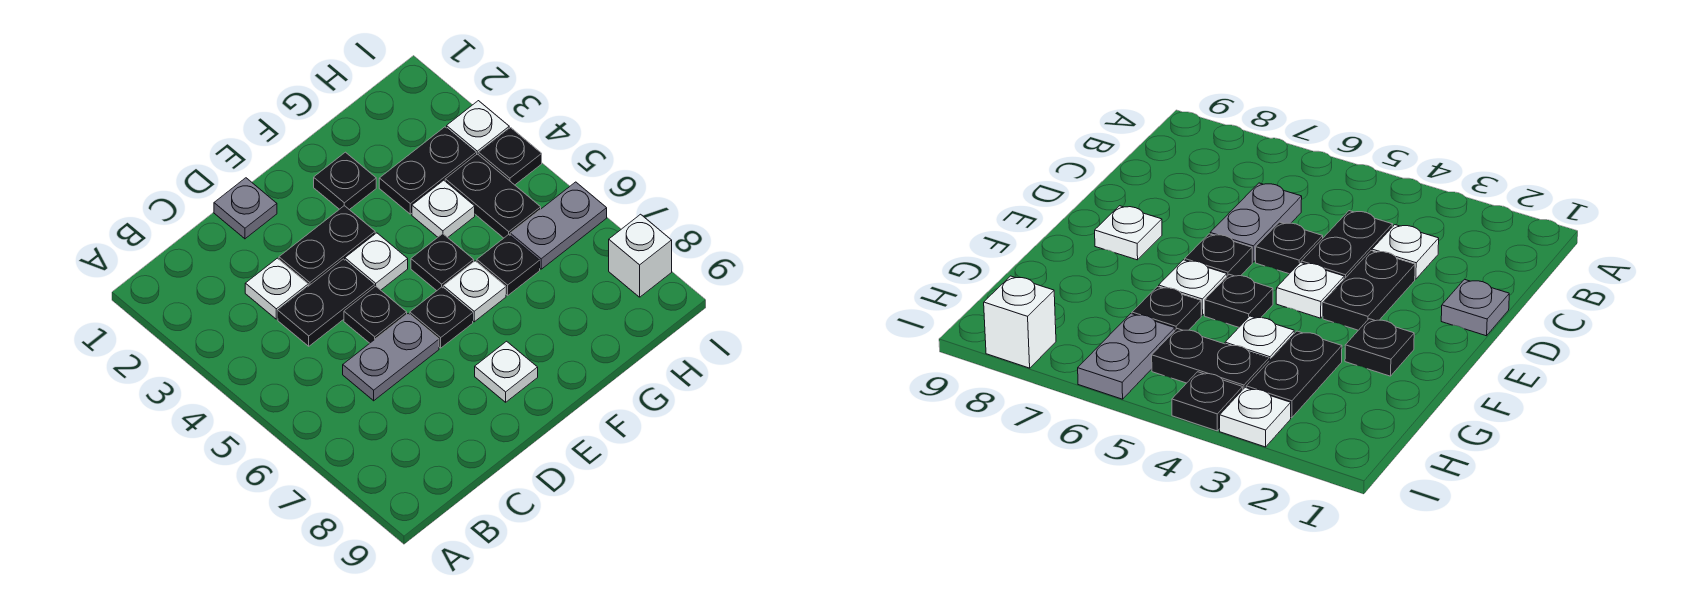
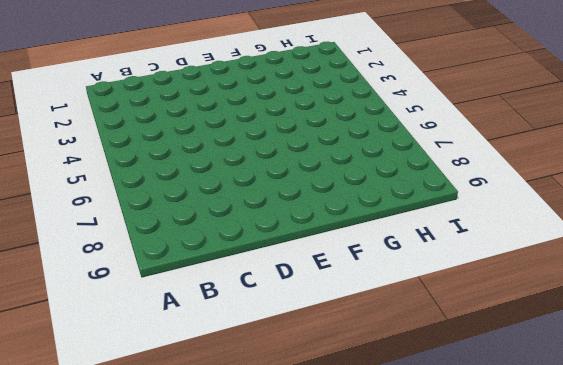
none -> white 1x1 plate [245,258,308,319]
none -> black 1x2 plate [278,259,374,346]
none -> grey 1x2 plate [343,313,439,401]

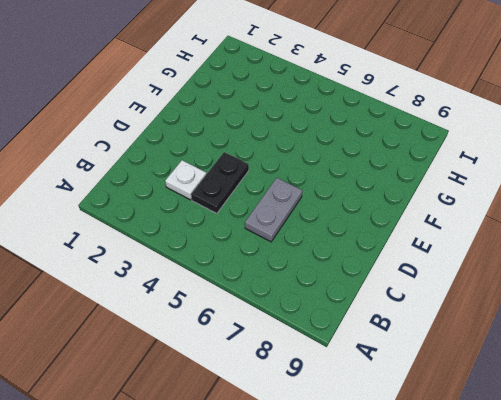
none -> grey 1x1 plate [214,178,277,239]
none -> black 1x2 plate [279,206,375,286]
none -> black 1x1 plate [344,286,407,343]

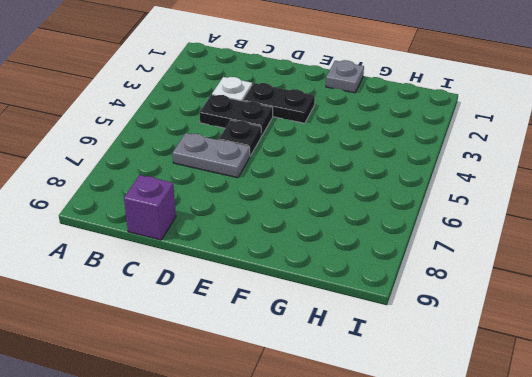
purple 1x1 brick [124,175,176,240] -> none
grey 1x1 plate [326,60,364,93] -> grey 1x1 plate moved to [214,178,277,239]
none -> white 1x1 plate [345,233,408,290]
none -> black 1x1 plate [410,287,473,348]
none -> white 1x1 plate [475,341,538,402]

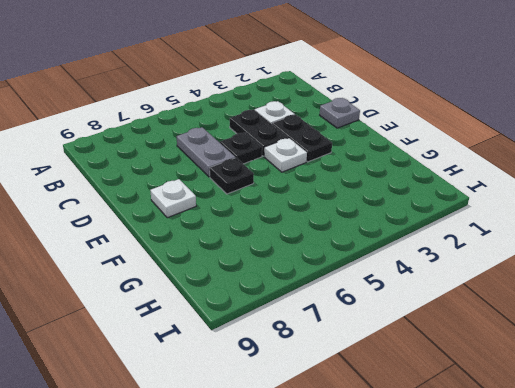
none -> black 1x1 plate [314,152,376,210]
none -> black 1x1 plate [411,234,474,291]
none -> white 1x1 plate [443,261,506,322]

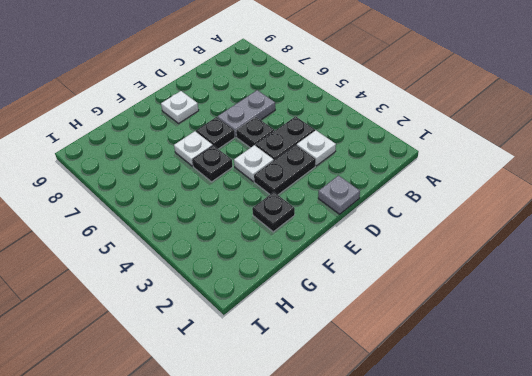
none -> black 1x2 plate [379,127,476,214]
none -> white 1x1 plate [412,180,475,237]
none -> black 1x1 plate [477,235,540,295]

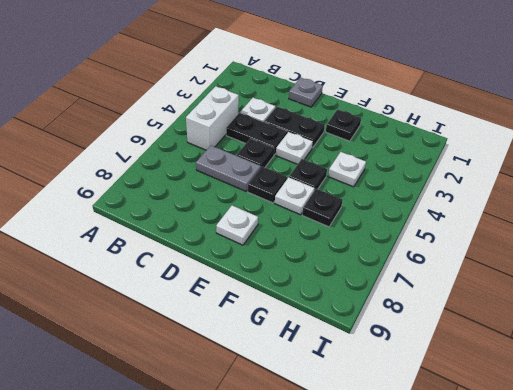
white 1x2 brick [186,86,239,150] -> none
none -> black 1x2 plate [379,127,476,214]
none -> black 1x2 plate [445,154,541,238]
none -> grey 1x2 plate [510,182,607,269]

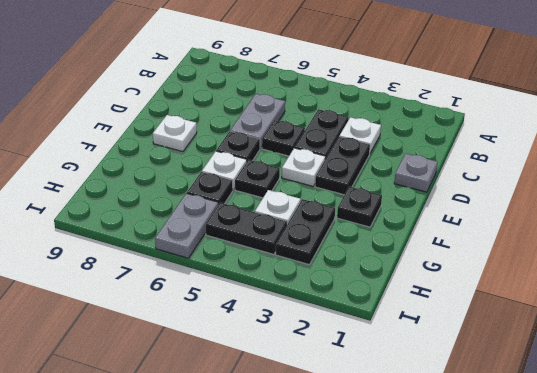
none -> white 1x1 plate [447,101,509,155]
none -> black 1x1 plate [479,128,542,185]
none -> white 1x1 brick [609,214,672,297]

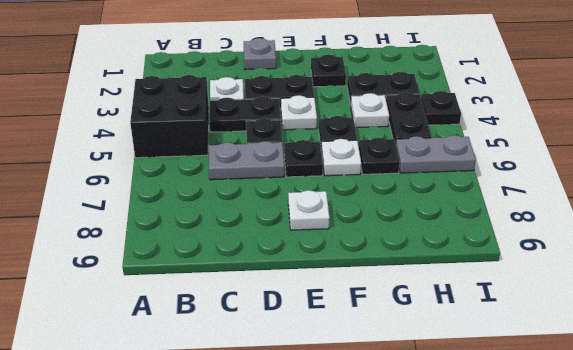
black 2x2 brick [130,75,209,158] -> none
none -> white 1x1 plate [447,101,509,155]
none -> white 1x1 brick [609,214,672,297]

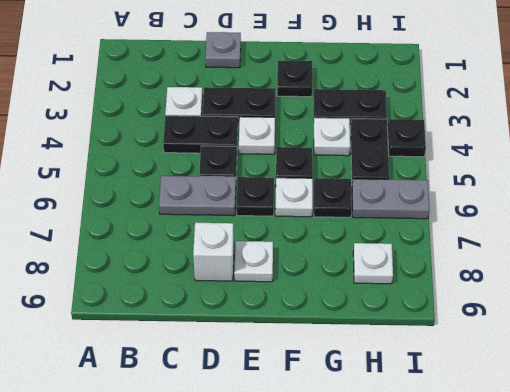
white 1x1 brick [193,223,234,281] -> white 1x1 brick moved to [609,214,672,297]
white 1x1 plate [353,243,393,284] -> white 1x1 plate moved to [447,101,509,155]

